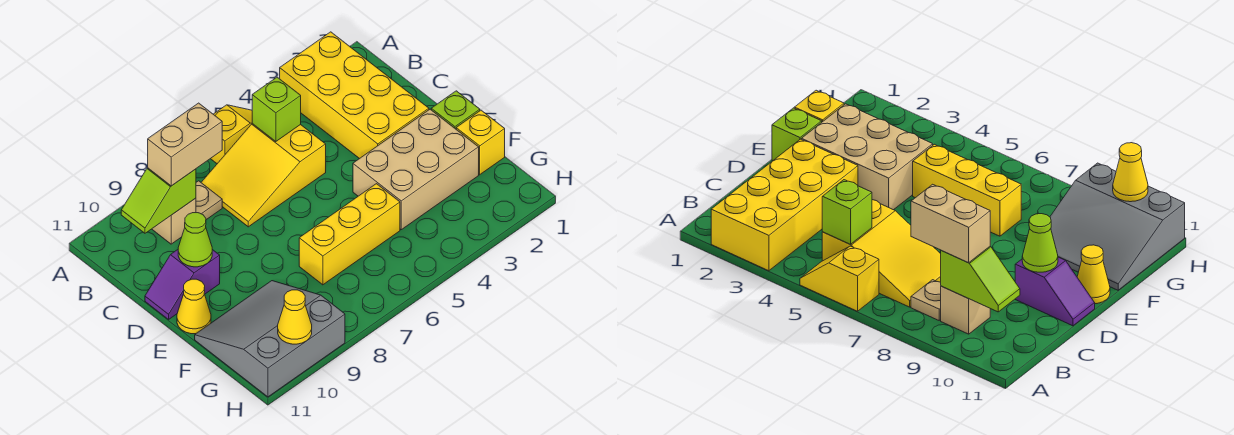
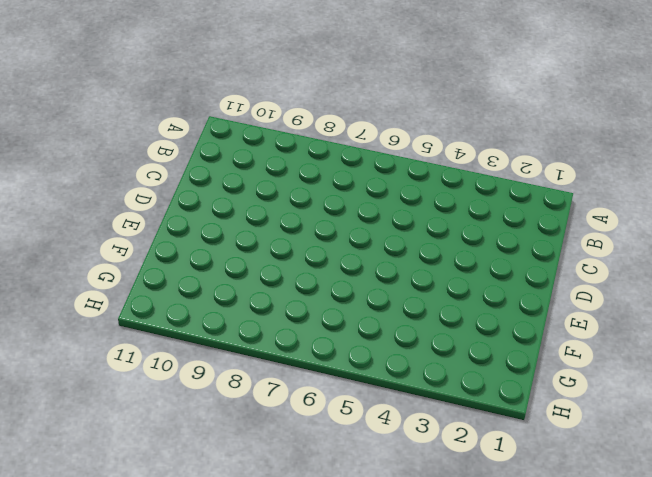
none -> yellow 2x4 brick [280,32,429,159]
none -> yellow 1x2 slope [211,105,252,164]
none -> yellow 2x3 slope [201,124,326,227]

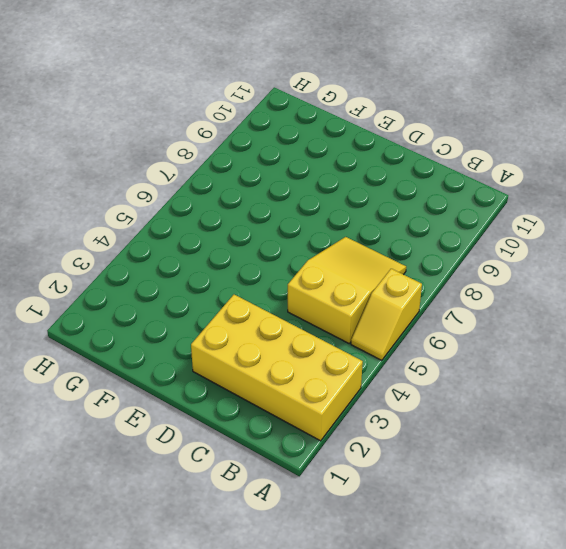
none -> tan 1x1 plate [196,181,222,220]
none -> tan 1x1 brick [152,198,196,244]
none -> purple 1x2 slope [145,250,220,319]

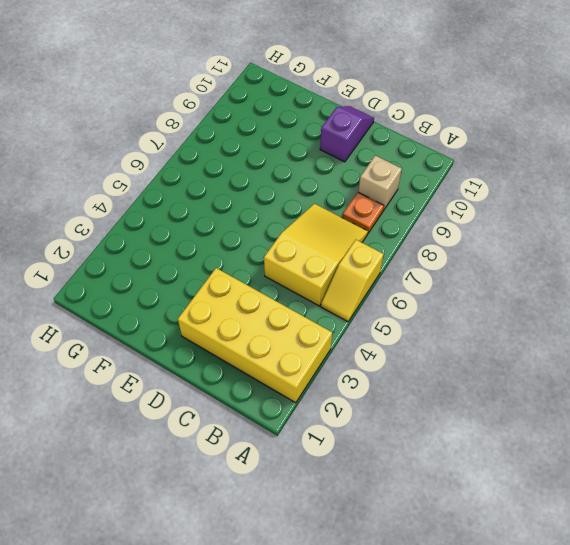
orange 1x1 plate [342,192,384,233] -> tan 1x1 plate [196,181,222,220]
none -> lime 1x1 brick [431,91,480,129]
none -> tan 2x3 brick [353,109,479,230]
none -> yellow 1x1 cone [177,279,211,334]

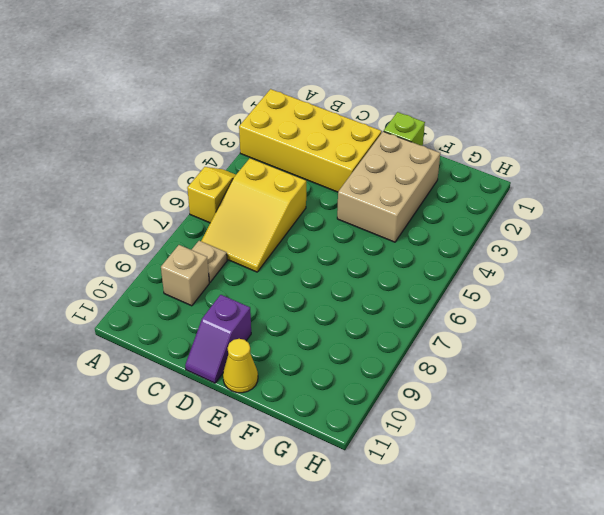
none -> yellow 1x1 brick [456,110,505,175]
none -> yellow 1x3 brick [299,184,400,285]
none -> grey 3x3 slope [195,281,345,397]

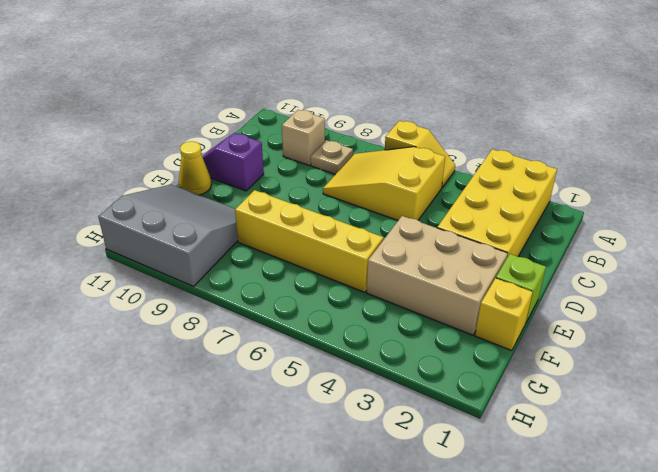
yellow 1x4 brick [235,190,383,292] -> yellow 1x3 brick [299,184,400,285]
none -> lime 1x1 brick [252,77,301,142]
none -> lime 1x2 slope [121,168,196,233]
none -> lime 1x1 cone [178,213,212,267]

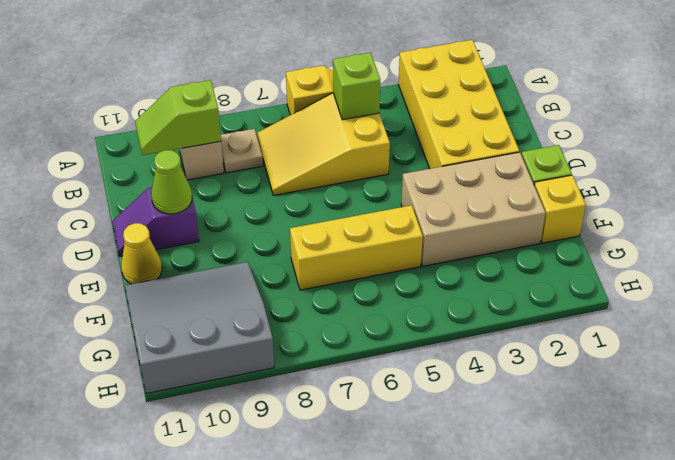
none -> yellow 1x1 cone [278,290,312,344]
none -> tan 1x2 brick [148,103,222,186]

